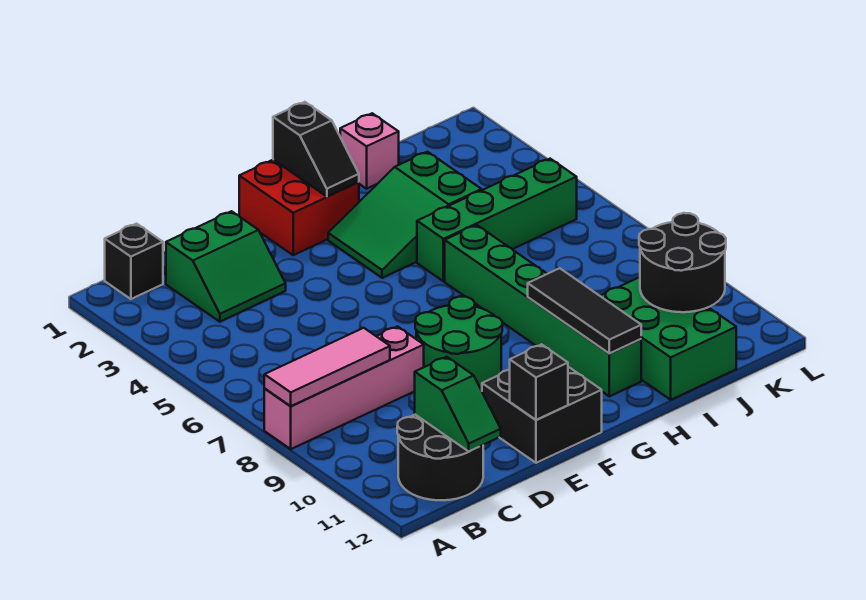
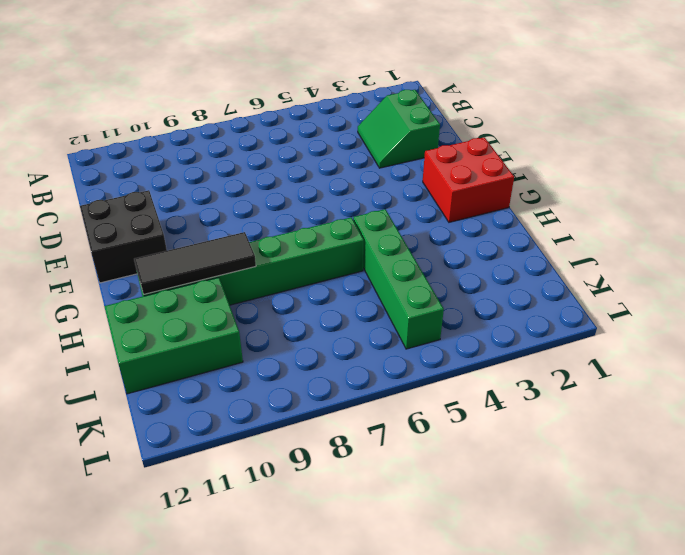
none -> pink 1x4 brick [264,326,424,449]
none -> black 1x1 brick [105,224,163,299]
none -> black 2x2 round brick [397,415,483,500]

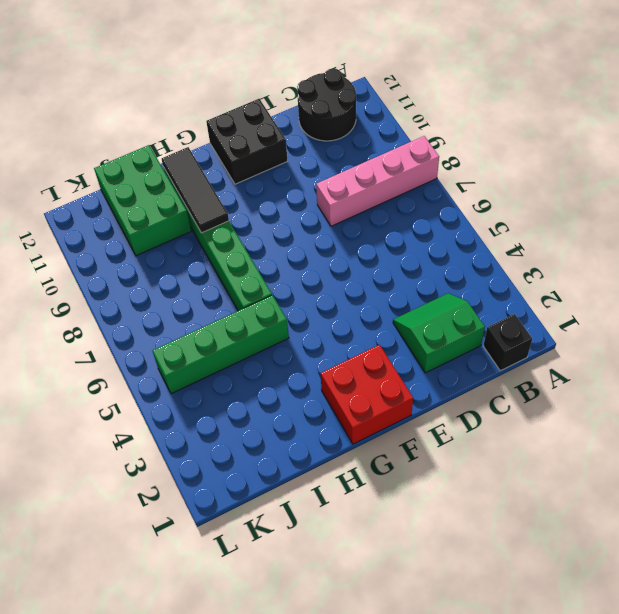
none -> green 2x2 round brick [415,297,502,391]
none -> green 2x3 slope [328,152,482,278]
none -> pink 1x1 brick [340,113,399,189]

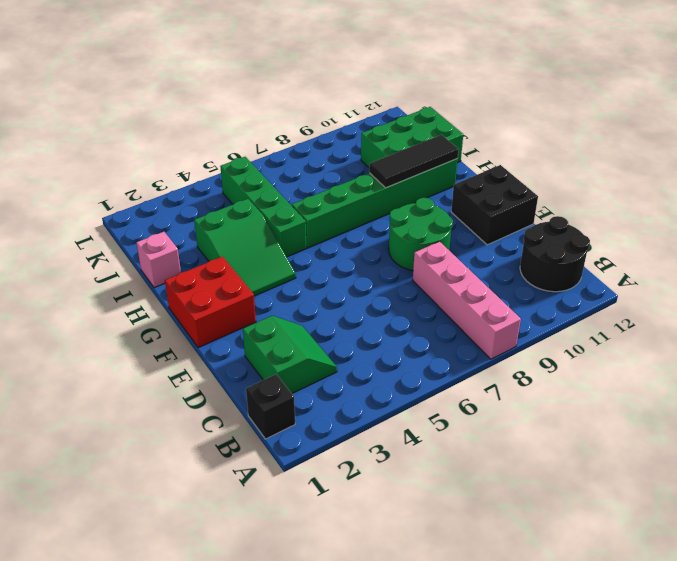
none -> pink 1x3 tile [264,328,390,406]
none -> green 1x2 slope [414,357,501,451]
none -> black 1x1 brick [510,344,568,420]

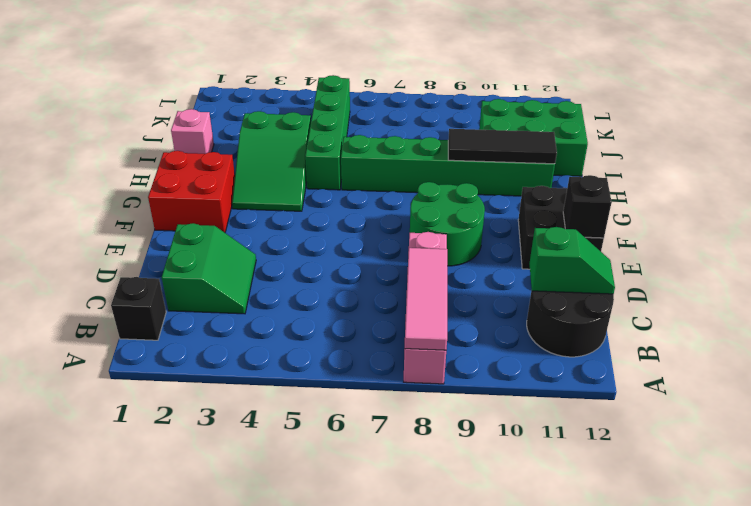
none -> black 1x2 slope [273,102,359,196]
none -> black 2x2 round brick [639,213,726,312]

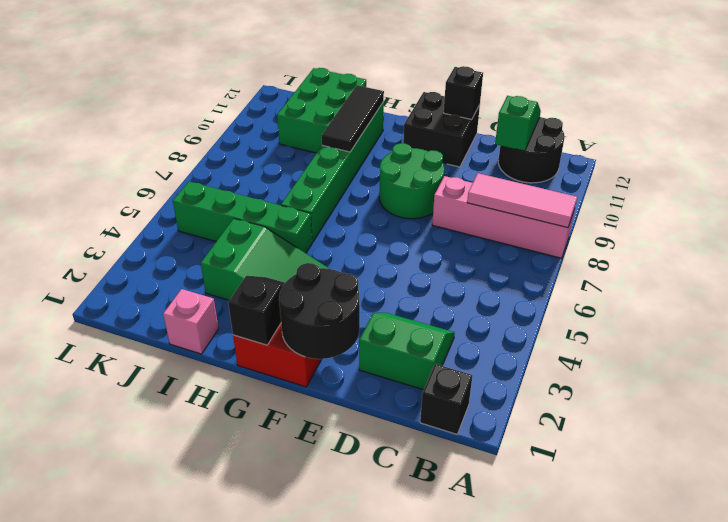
black 2x2 round brick [279,263,360,359] -> black 2x2 round brick moved to [639,213,726,312]

